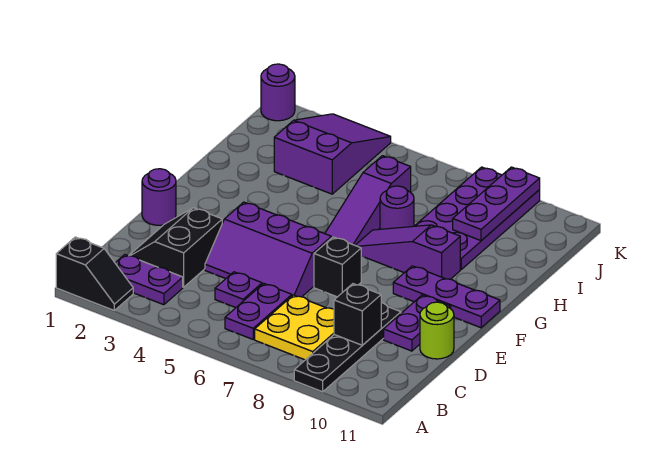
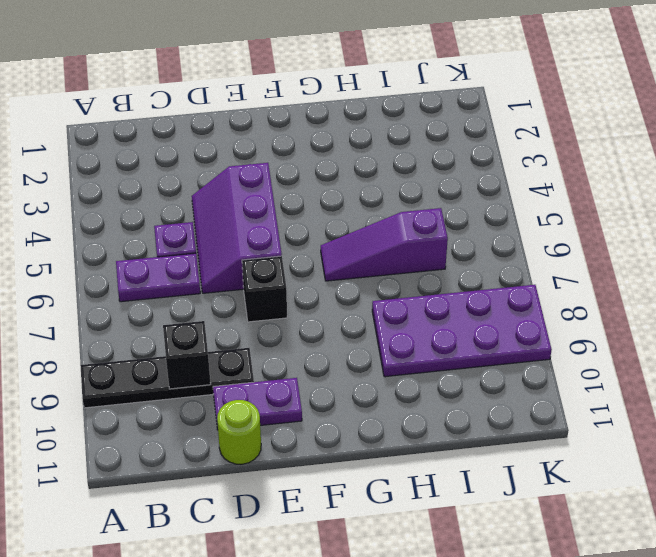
none -> black 1x2 slope [56,237,133,310]
none -> purple 1x2 plate [115,255,183,305]
none -> yellow 2x2 plate [255,295,334,360]

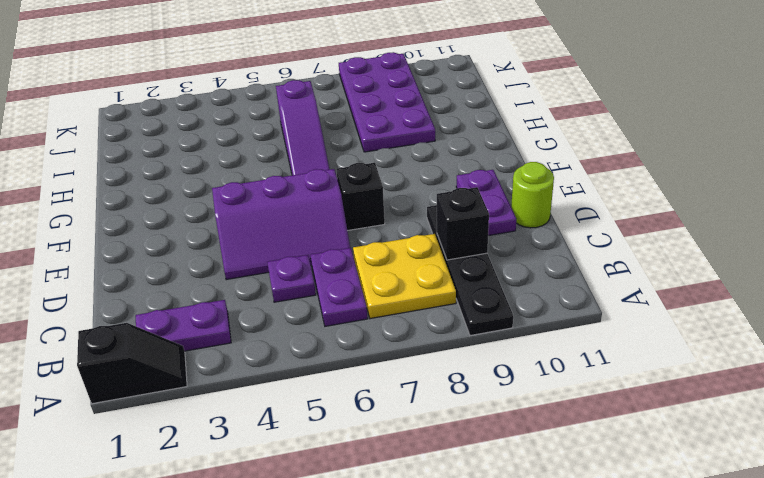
none -> black 2x2 slope [129,208,222,287]
none -> purple 1x1 round brick [142,169,176,225]
none -> purple 1x3 plate [393,266,500,328]

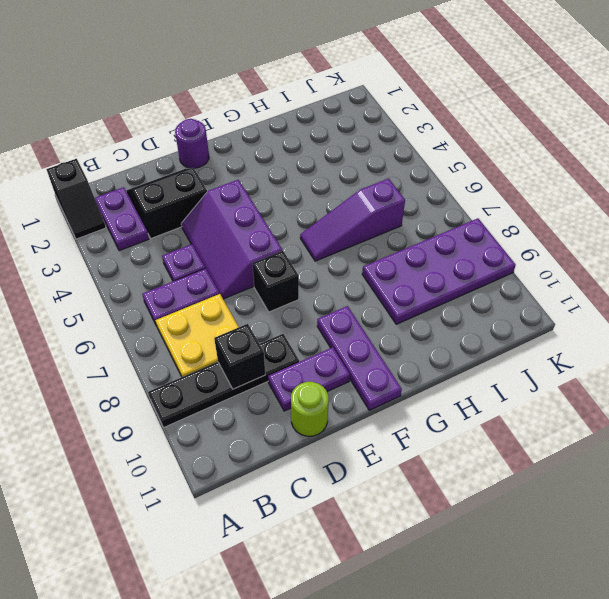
none -> purple 1x3 slope [355,225,460,279]
none -> purple 1x1 round brick [380,186,414,229]
none -> purple 2x3 slope [274,114,391,194]

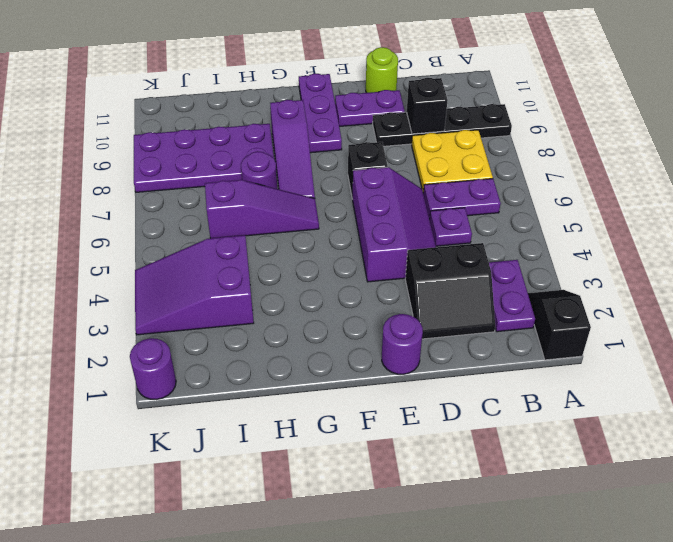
none -> purple 1x3 plate [453,167,540,241]

